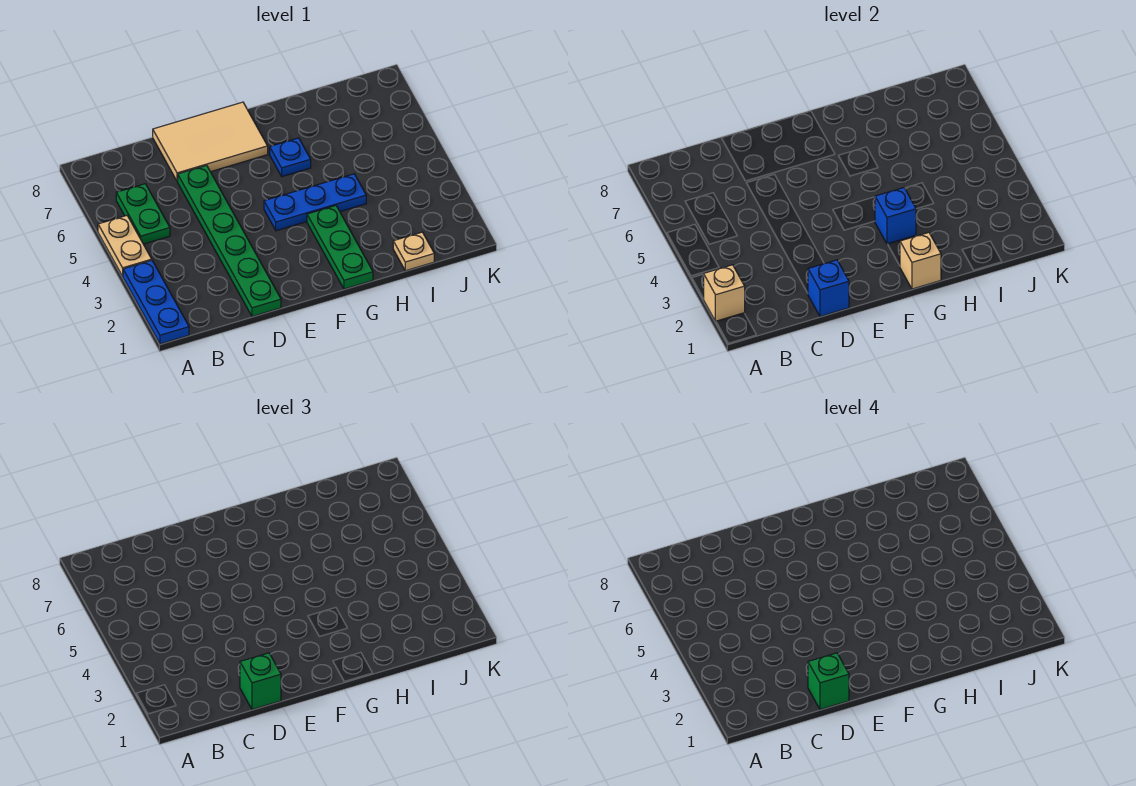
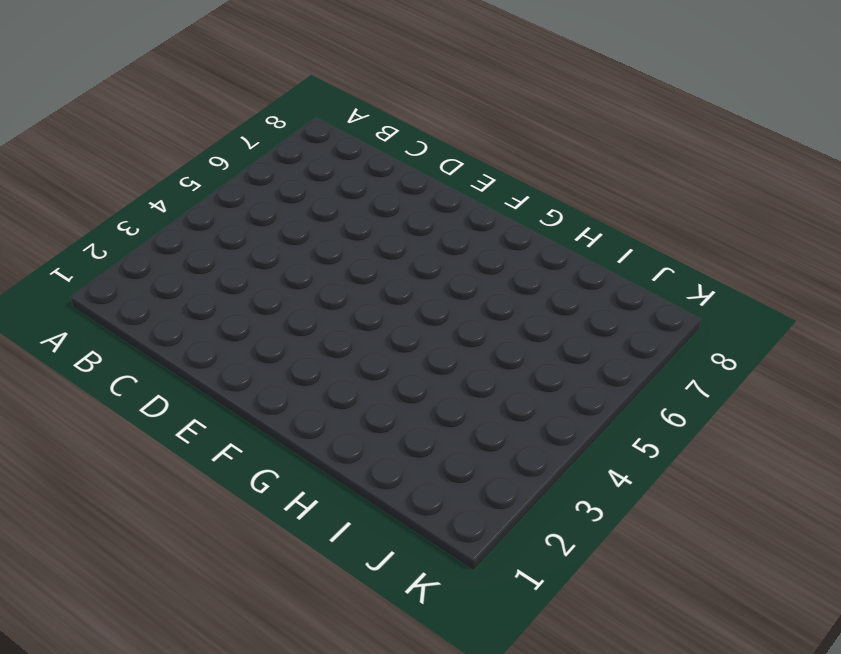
none -> blue 1x3 plate [123,260,189,344]
none -> tan 1x2 plate [98,216,152,276]
none -> green 1x2 plate [116,184,170,244]

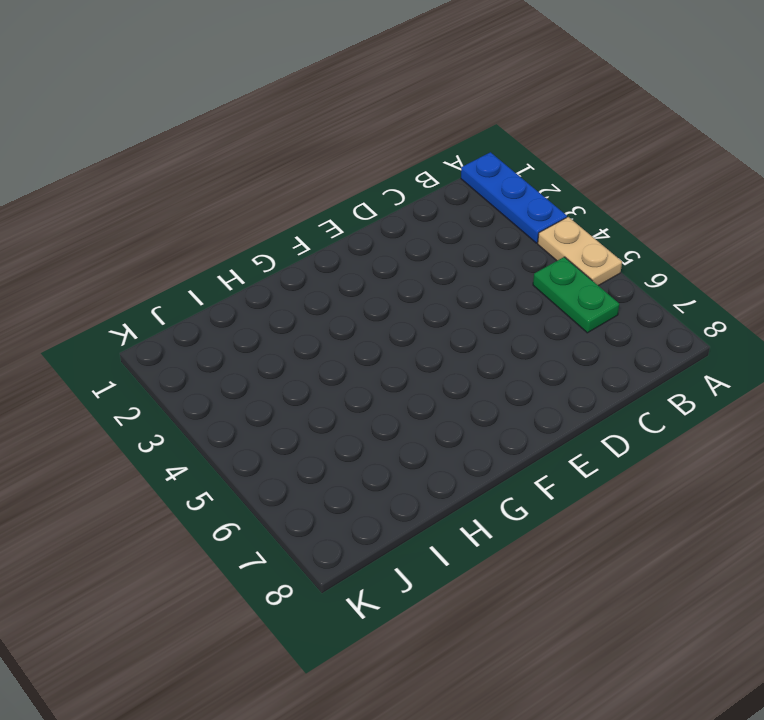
none -> green 1x6 plate [178,165,281,316]
none -> tan 2x3 tile [153,102,268,182]
none -> blue 1x3 plate [264,174,366,231]

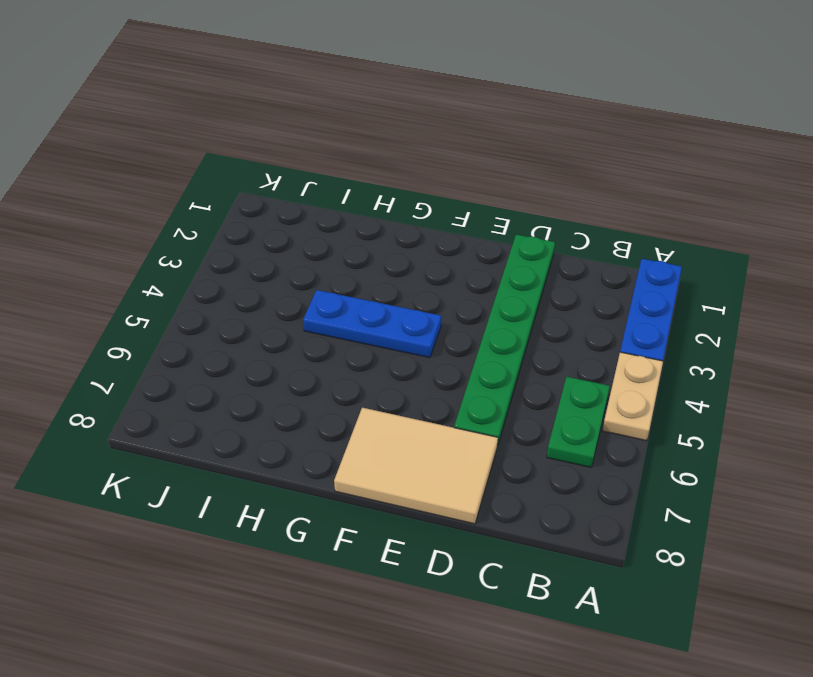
none -> green 1x3 plate [307,206,373,289]
none -> blue 1x1 plate [270,138,311,176]
none -> tan 1x1 plate [393,232,434,271]

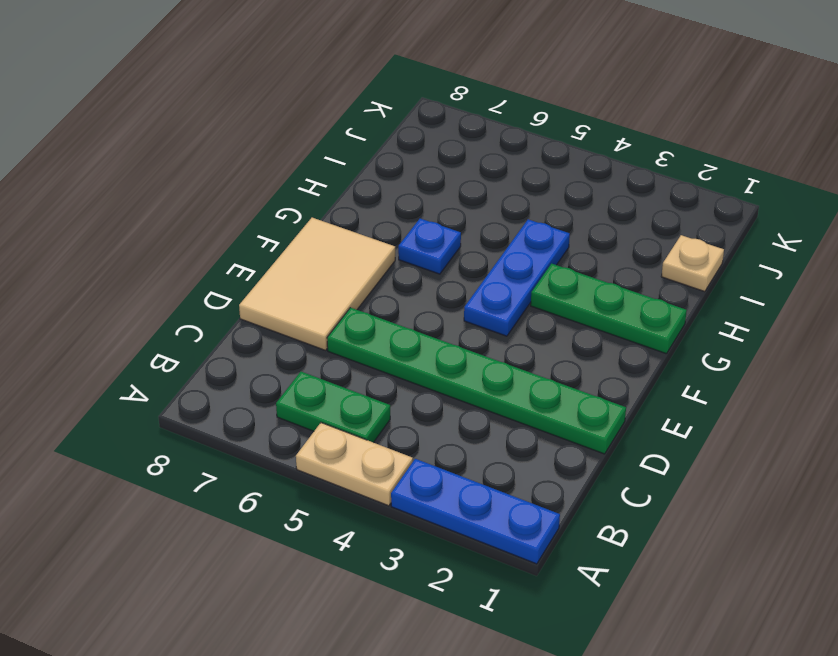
none -> tan 1x1 brick [704,265,745,321]
none -> blue 1x1 brick [808,260,849,316]
none -> tan 1x1 brick [900,233,941,289]

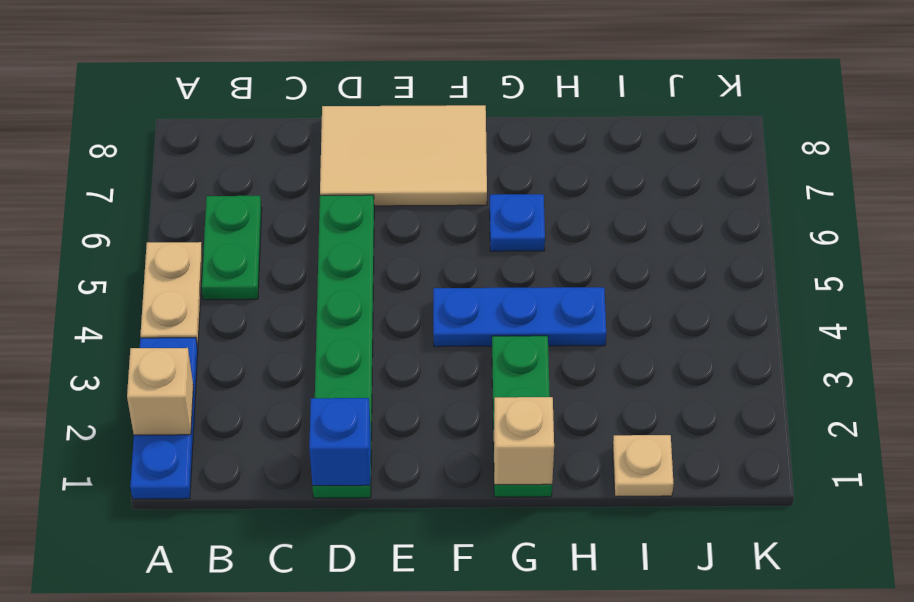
none -> blue 1x1 brick [875,188,916,244]
none -> green 1x1 brick [240,653,281,709]
none -> green 1x1 brick [808,653,849,709]

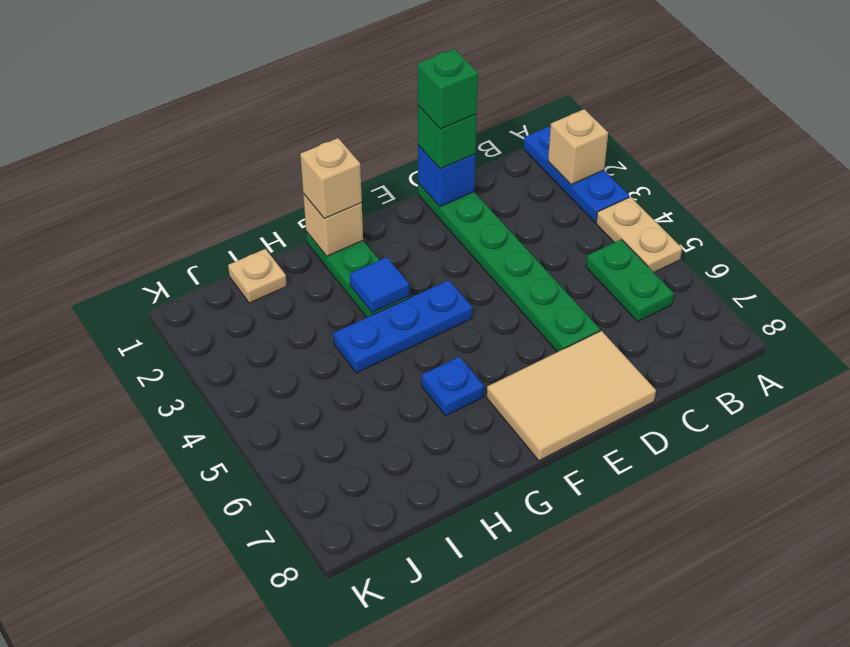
tan 1x1 brick [300,138,362,219] -> none
blue 1x1 tile [350,257,409,313] -> blue 1x1 brick [875,188,916,244]

